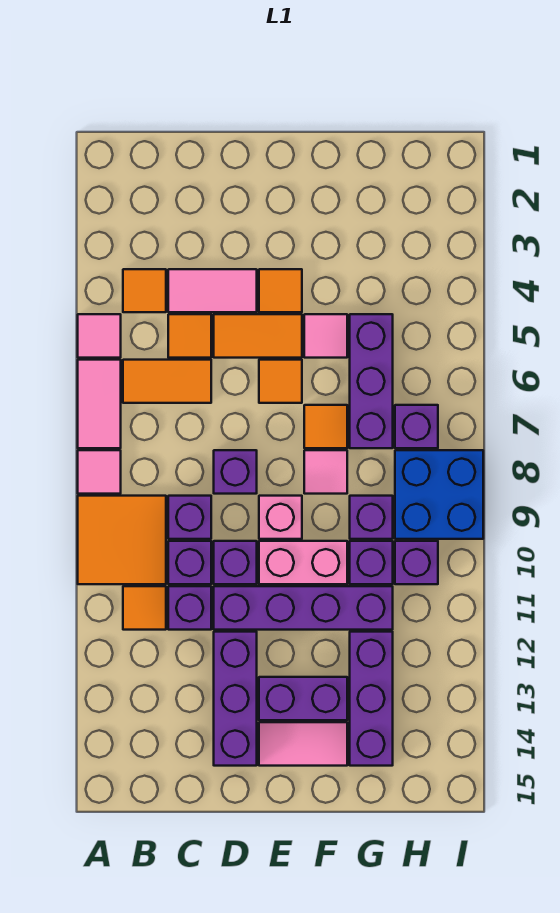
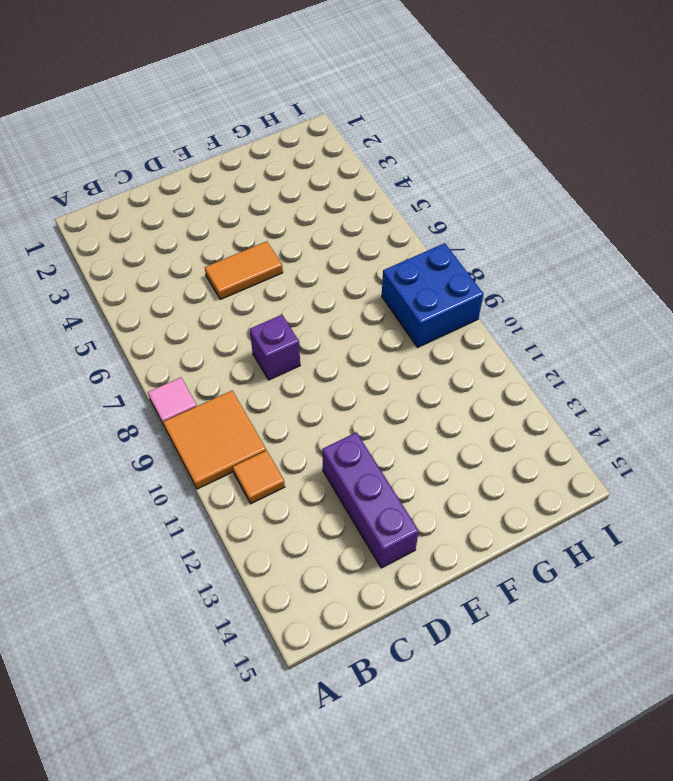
none -> pink 1x1 tile [78,314,121,358]
none -> pink 1x2 tile [78,360,121,448]
none -> orange 1x1 tile [123,269,166,312]
none -> orange 1x2 tile [123,360,211,403]

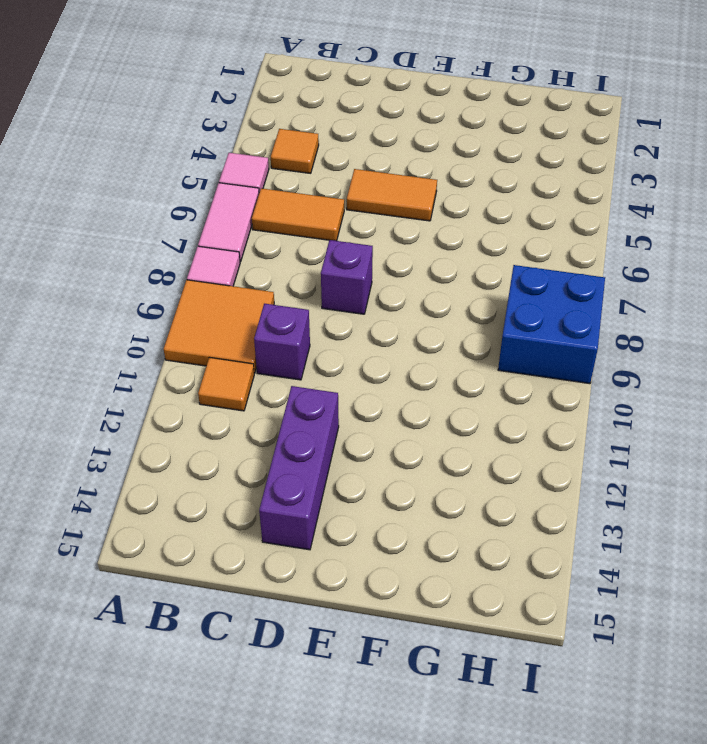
none -> pink 1x2 tile [168,269,257,312]
none -> orange 1x1 tile [168,314,211,358]
none -> purple 1x1 brick [168,496,211,539]
none -> purple 1x1 brick [168,586,211,630]

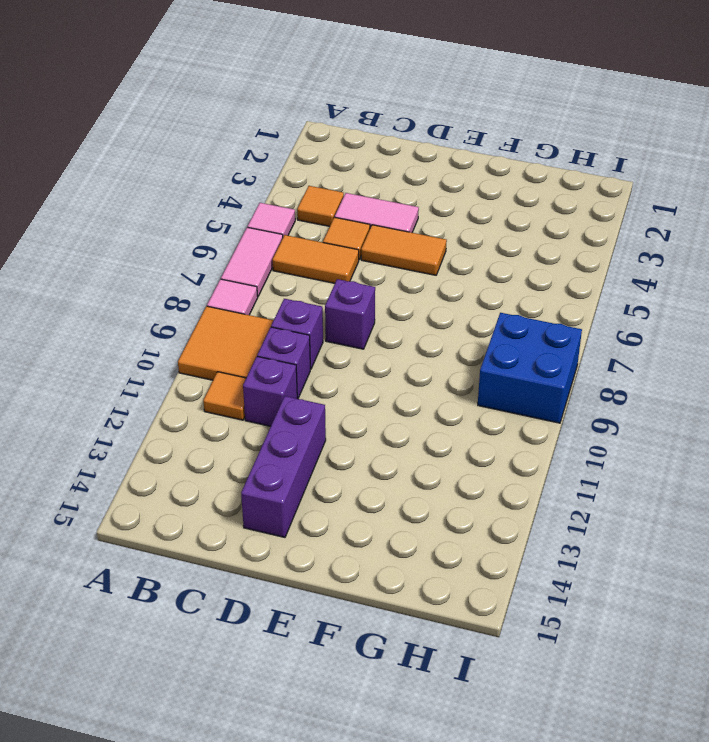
none -> purple 1x1 brick [214,541,257,584]
none -> purple 1x4 brick [214,586,393,630]
none -> orange 1x1 tile [259,269,302,312]
none -> orange 1x1 tile [259,360,302,403]

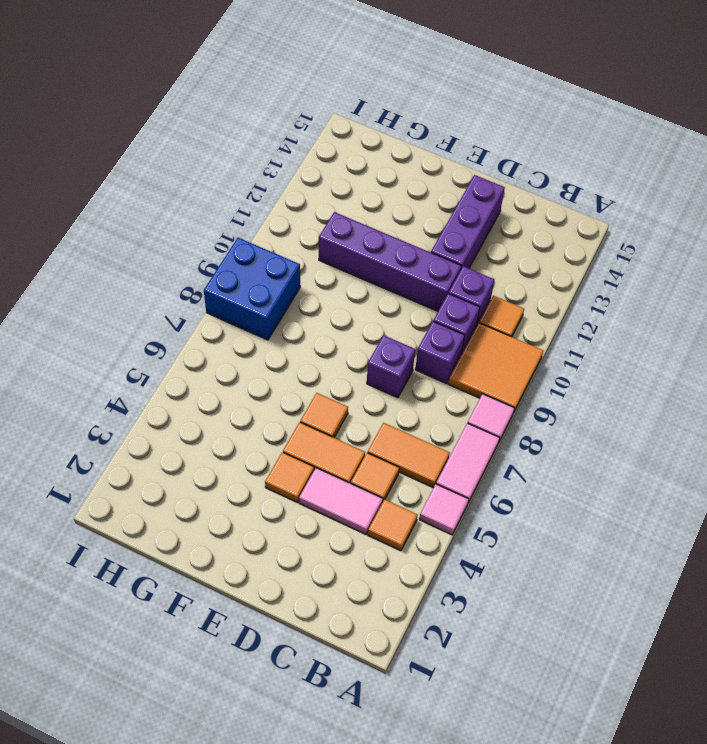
none -> purple 1x1 brick [214,541,257,584]
none -> pink 1x1 brick [259,496,302,539]
none -> pink 1x2 brick [259,541,347,584]
none -> purple 1x2 brick [259,677,347,720]

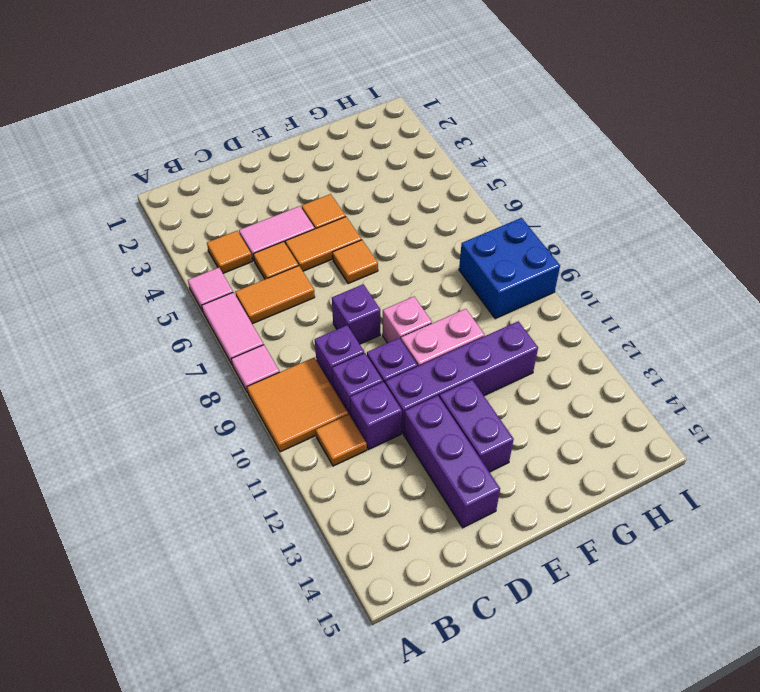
purple 1x2 brick [439,380,514,472] -> purple 1x2 brick turned to [259,677,347,720]
none -> pink 1x2 tile [259,722,347,766]
none -> pink 1x1 tile [304,314,347,358]
none -> orange 1x1 tile [304,405,347,448]
none -> pink 1x1 tile [304,450,347,494]

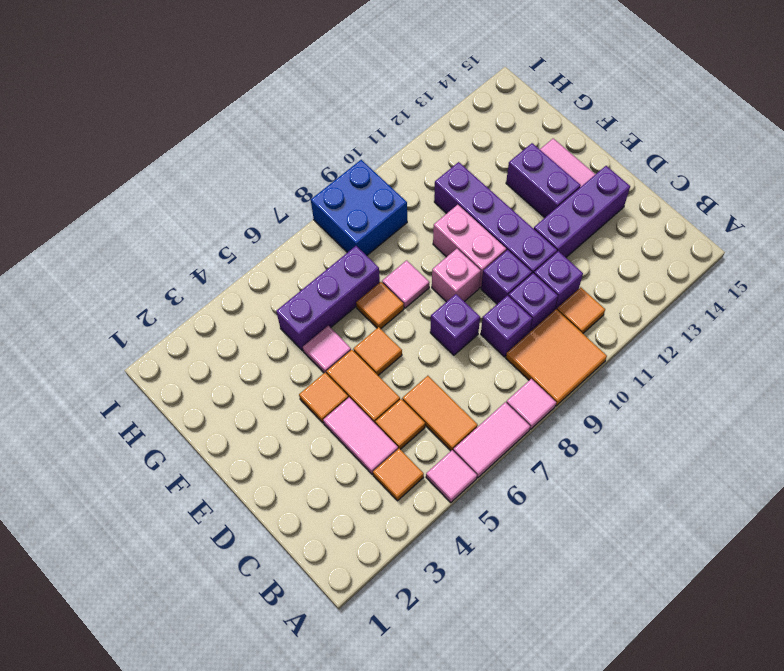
none -> purple 1x1 brick [350,496,393,539]
none -> purple 1x1 brick [350,541,393,584]
none -> purple 1x3 brick [350,632,393,766]
none -> purple 1x1 brick [395,405,438,448]

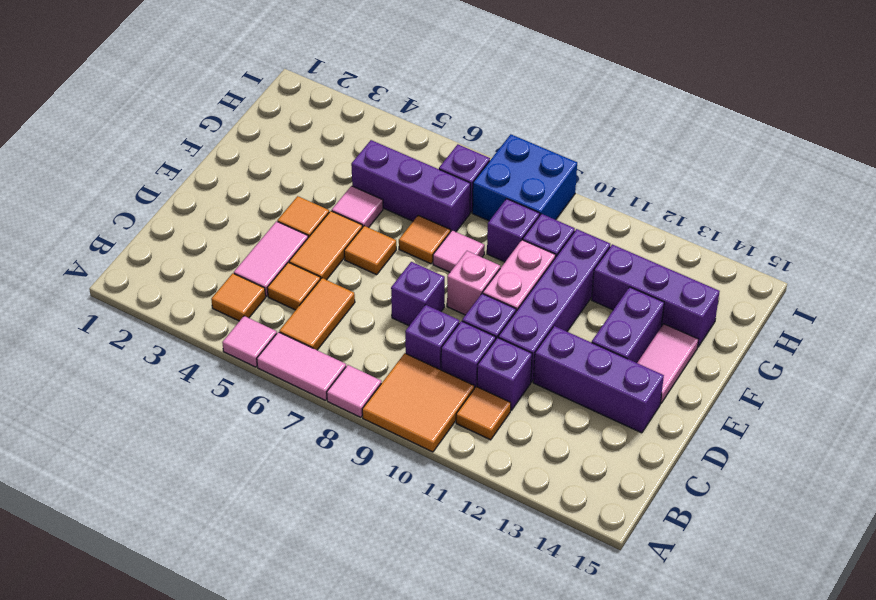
none -> purple 1x1 brick [395,541,438,584]

